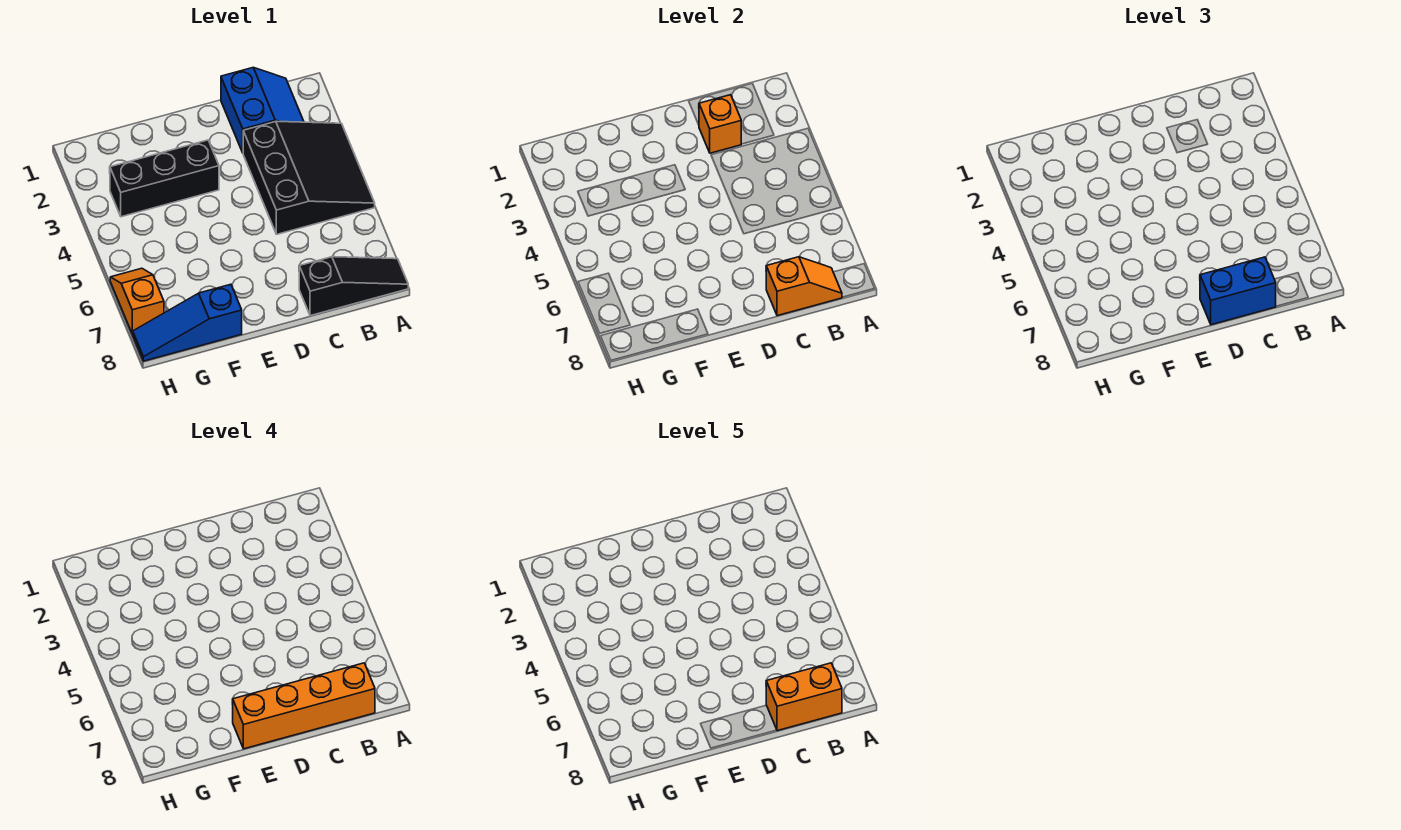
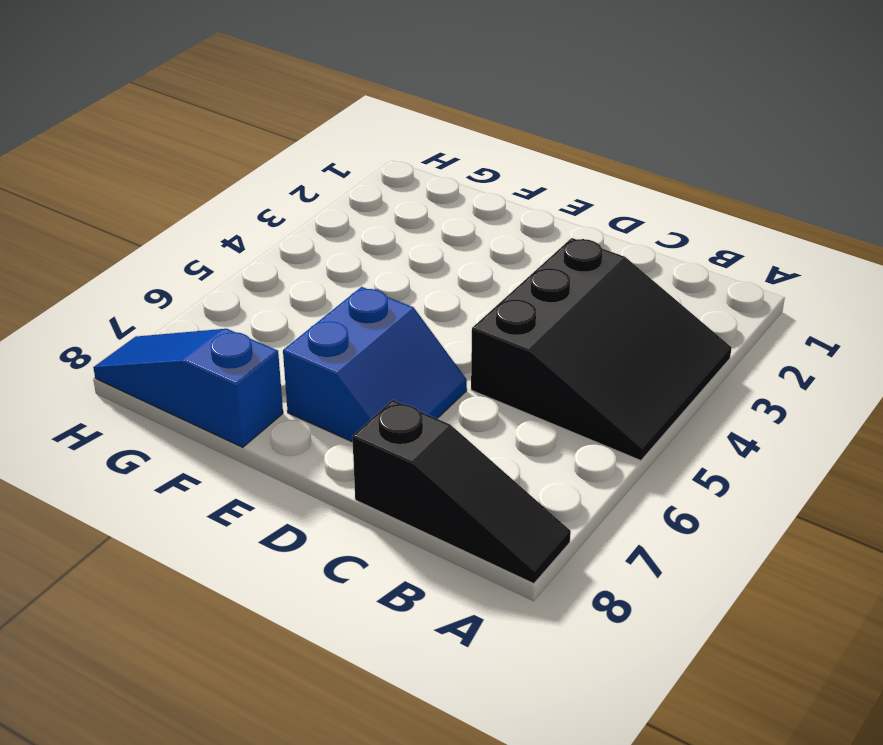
blue 2x2 slope [283,287,467,442] -> blue 2x2 slope moved to [221,68,304,153]
none -> black 1x3 brick [110,140,219,217]
none -> orange 1x2 slope [110,268,164,334]

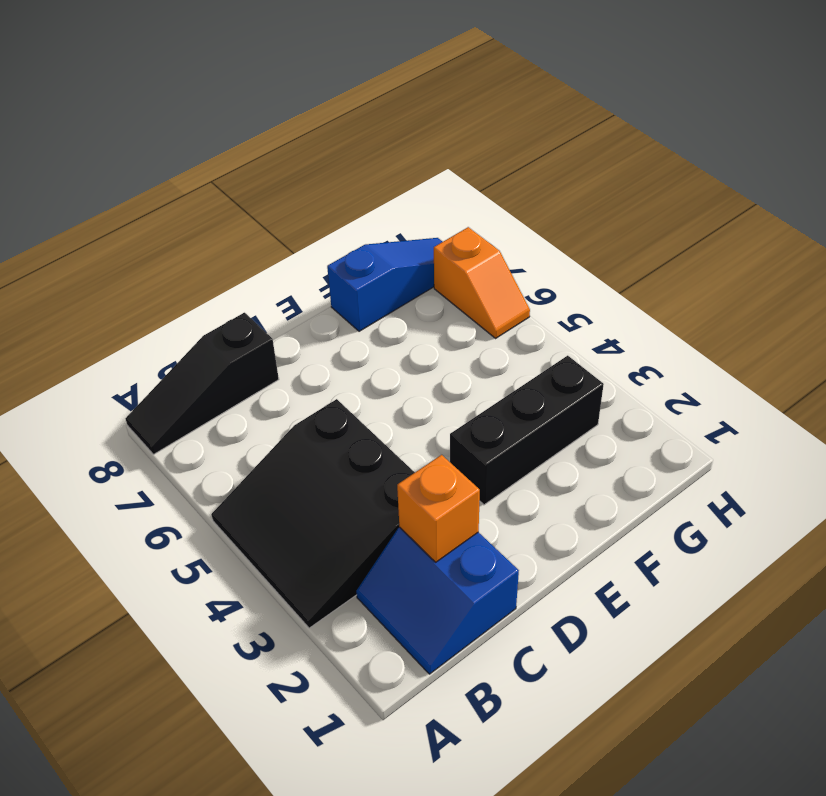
none -> orange 1x2 slope [766,257,842,316]
none -> blue 1x2 brick [1200,257,1276,325]

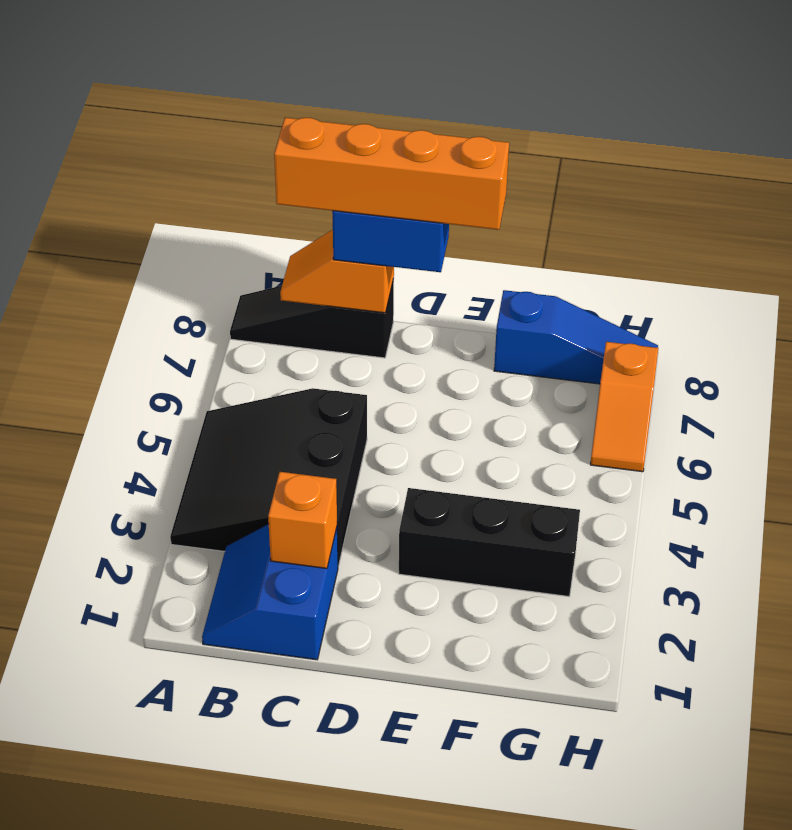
none -> orange 1x2 brick [766,663,842,731]

